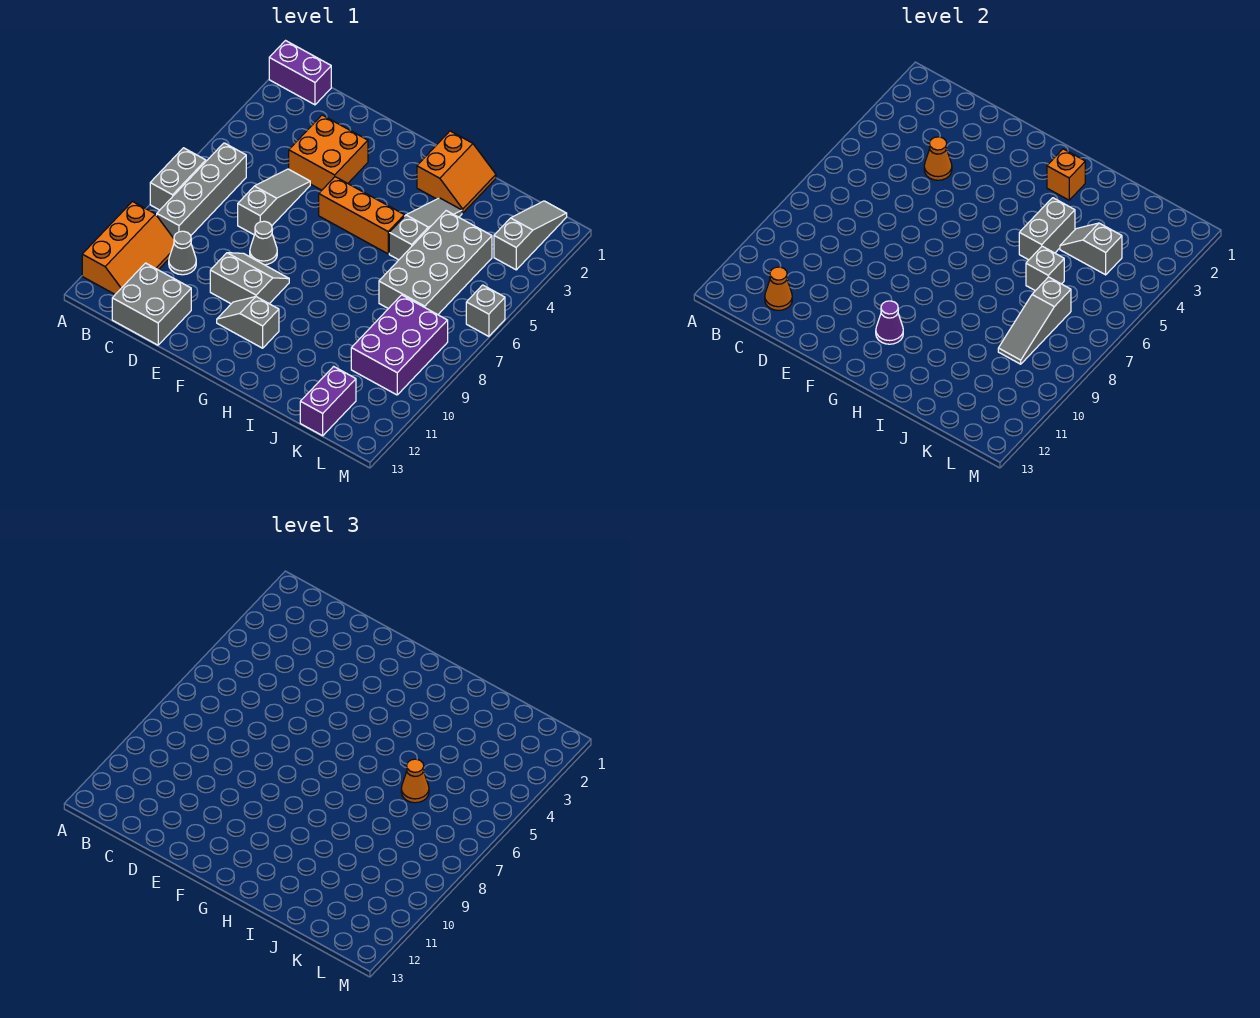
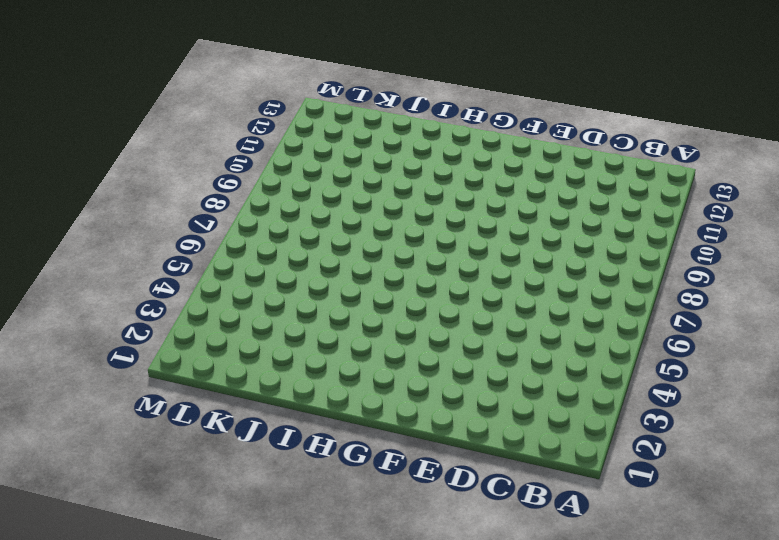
none -> purple 1x2 brick [269,41,331,105]
none -> grey 1x2 brick [150,148,206,210]
none -> orange 2x3 slope [82,202,174,294]

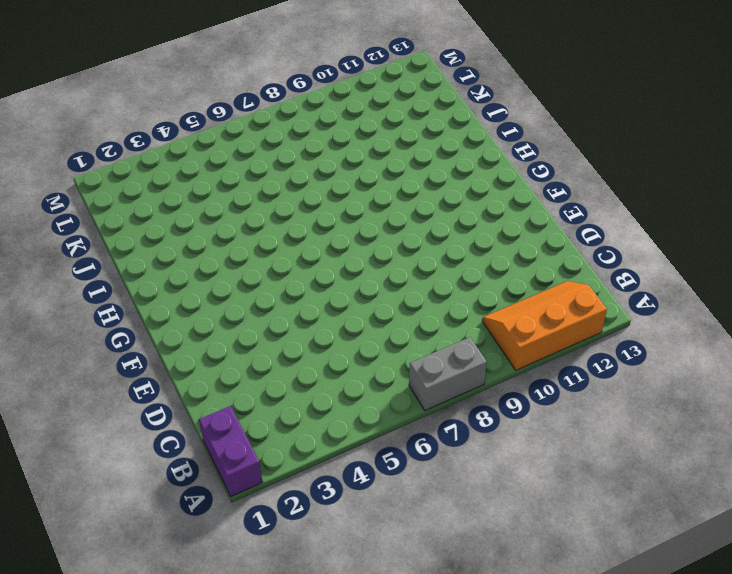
none -> grey 1x4 brick [157,143,246,238]
none -> grey 1x1 cone [169,231,196,275]
none -> grey 2x2 brick [112,263,191,345]

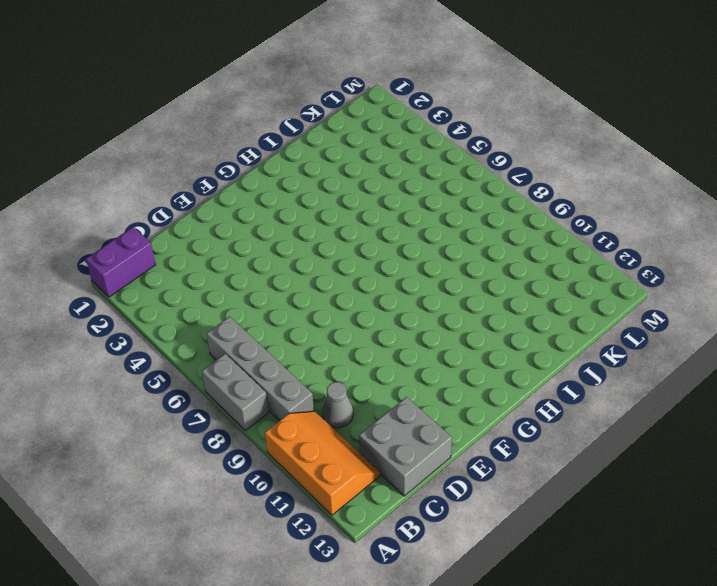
none -> orange 2x2 brick [289,115,368,190]
none -> grey 1x3 slope [238,169,310,235]
none -> grey 1x1 cone [250,221,277,265]

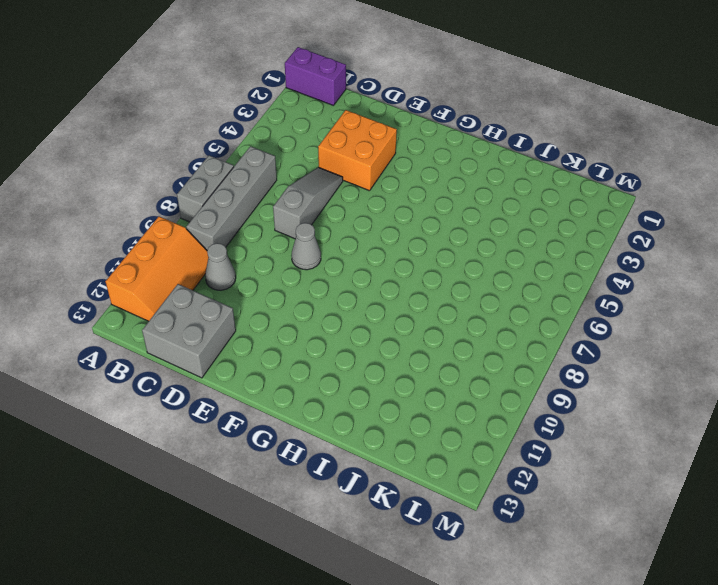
none -> grey 2x2 slope [210,253,289,304]
none -> orange 1x3 brick [319,177,404,254]
none -> grey 1x2 slope [217,297,279,348]

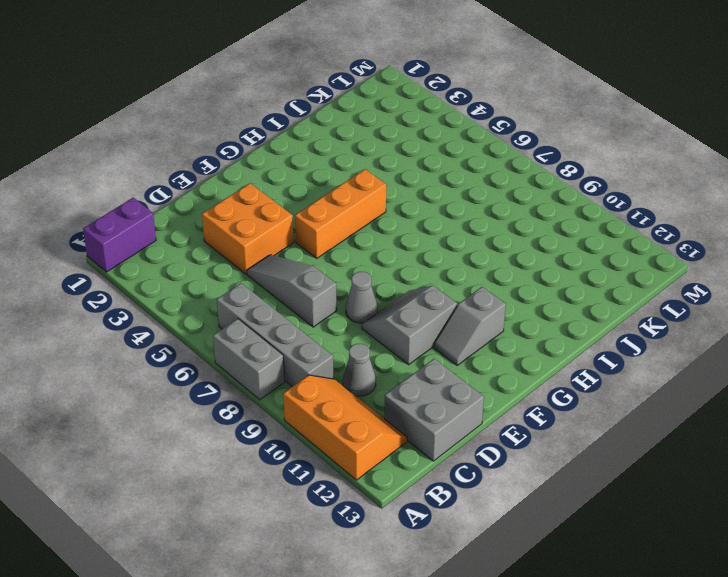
none -> orange 2x2 slope [417,131,496,213]
none -> grey 1x3 slope [389,198,462,260]
none -> grey 2x4 brick [379,211,492,315]

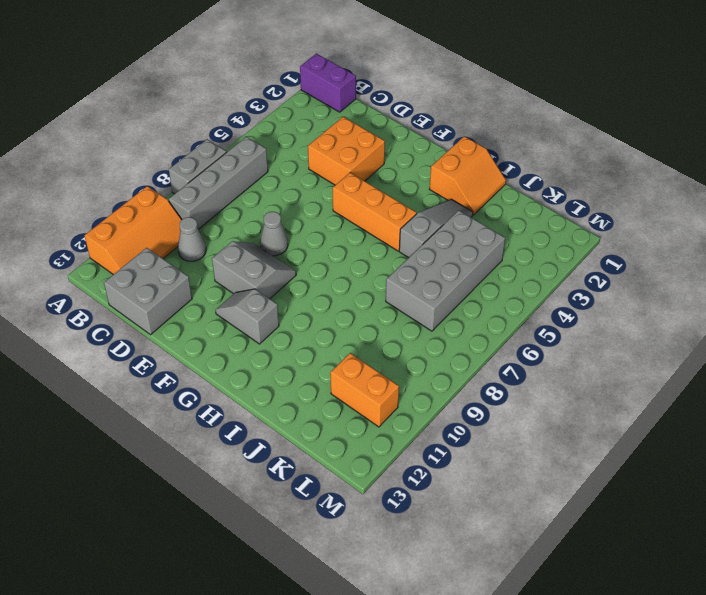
orange 1x2 brick [330,353,399,427] -> none
none -> grey 1x3 slope [238,169,310,235]
none -> purple 2x3 brick [351,295,448,395]
none -> purple 1x2 brick [300,366,356,436]

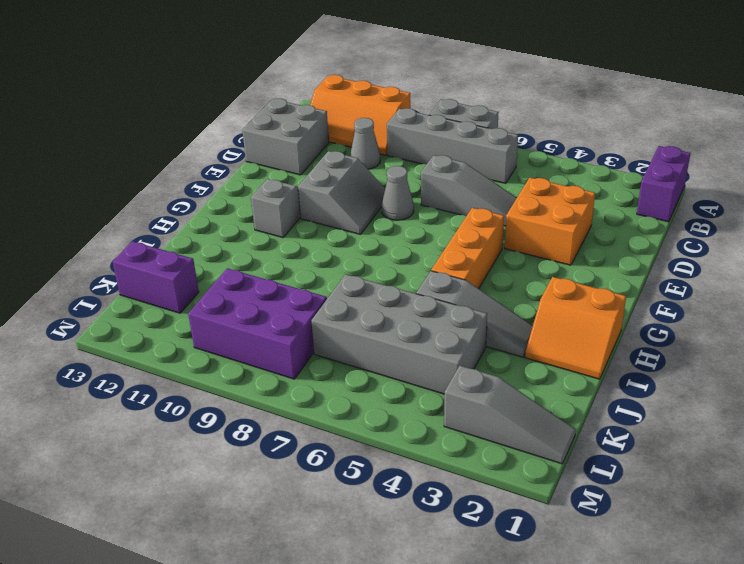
none -> grey 1x1 brick [466,285,505,336]
none -> orange 1x1 cone [765,267,792,310]
none -> orange 1x1 cone [924,137,952,180]

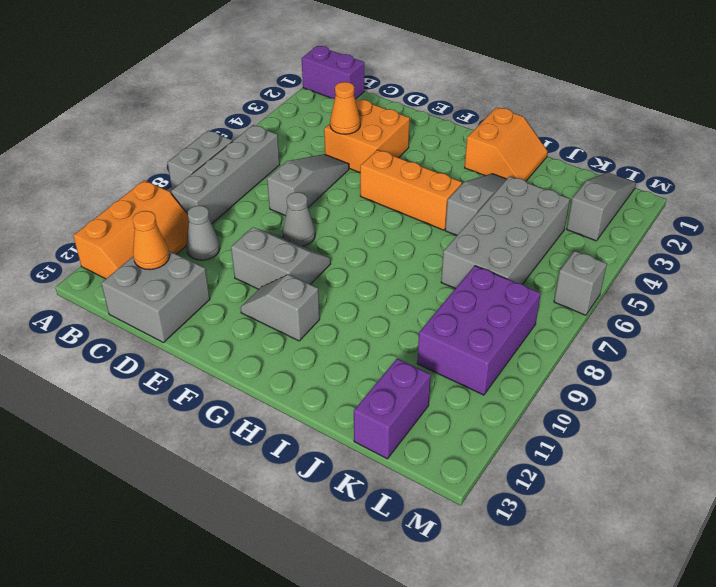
none -> purple 1x1 cone [876,301,903,344]
none -> orange 1x1 brick [1047,149,1085,200]
none -> grey 1x2 brick [1019,198,1075,260]

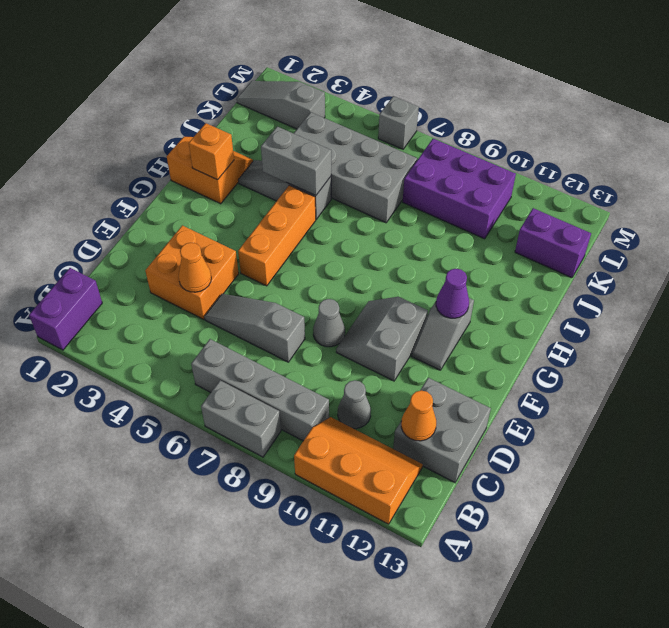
none -> grey 1x2 slope [1060,223,1122,275]
none -> grey 1x1 brick [1026,246,1064,291]
none -> grey 1x3 slope [998,277,1071,364]

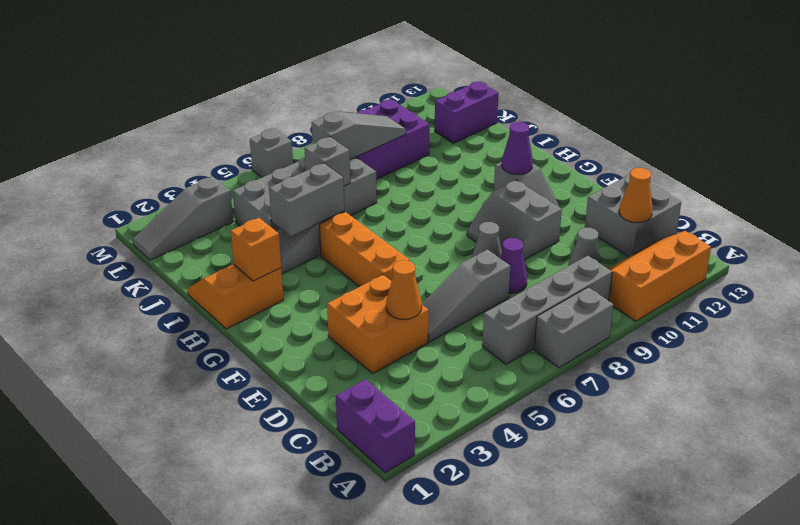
purple 1x1 cone [500,238,527,293] -> none
none -> grey 1x2 slope [1060,223,1122,275]
none -> orange 1x1 cone [401,759,429,803]

